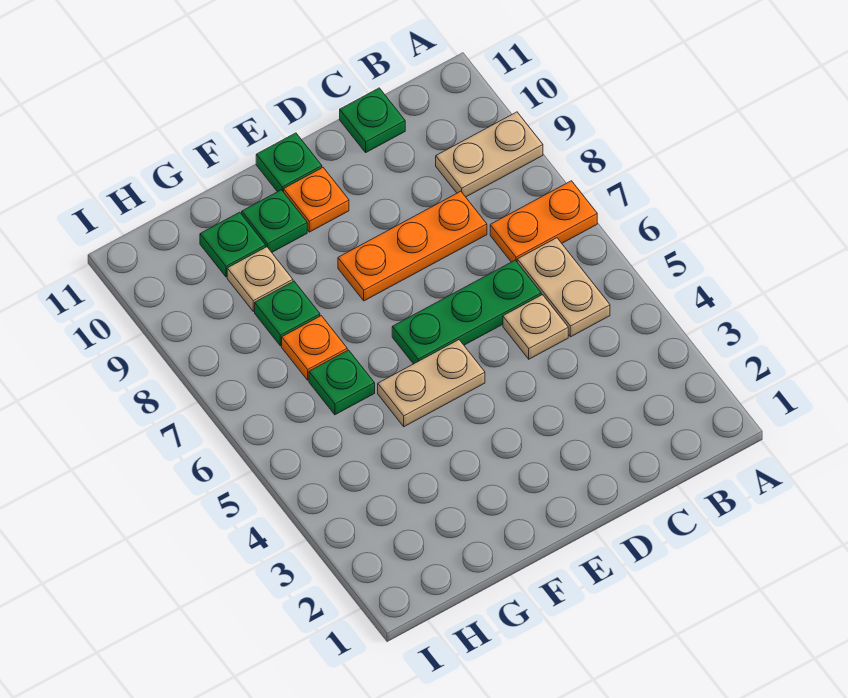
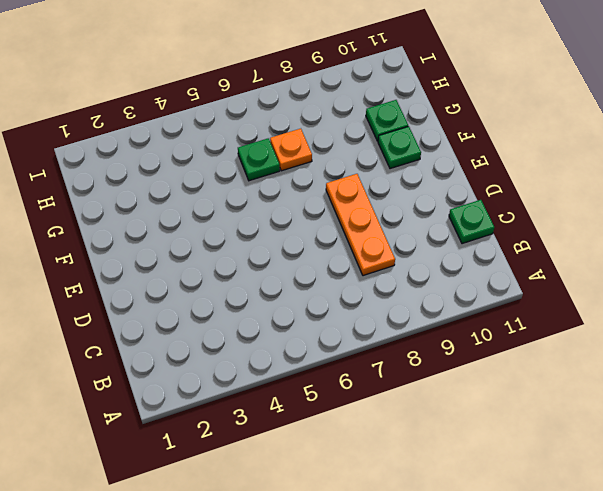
none -> orange 1x2 plate [490,181,597,262]
none -> tan 1x2 plate [436,112,543,197]
none -> tan 1x2 plate [517,238,610,337]

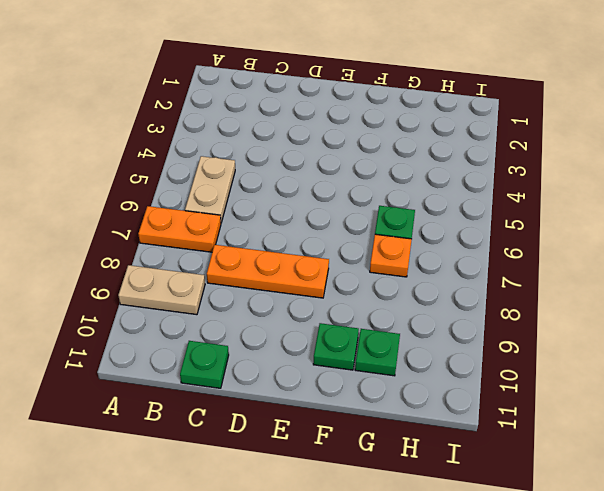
none -> tan 1x1 plate [503,295,568,359]
none -> green 1x3 plate [392,260,541,364]
none -> tan 1x2 plate [378,340,485,427]

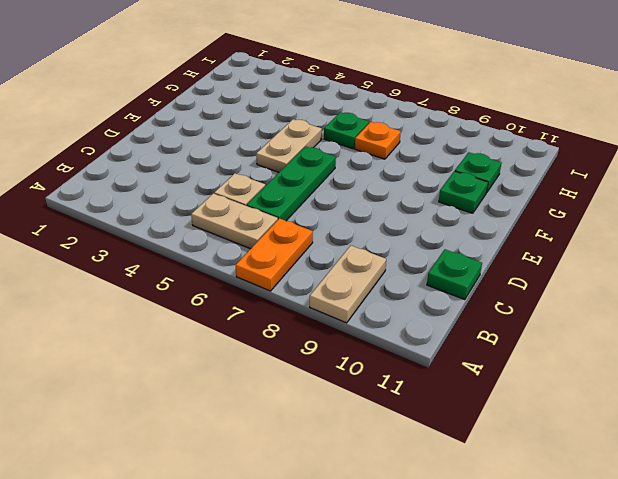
none -> orange 1x3 plate [338,191,487,301]
none -> orange 1x1 plate [284,168,349,232]
none -> green 1x1 plate [256,133,322,192]

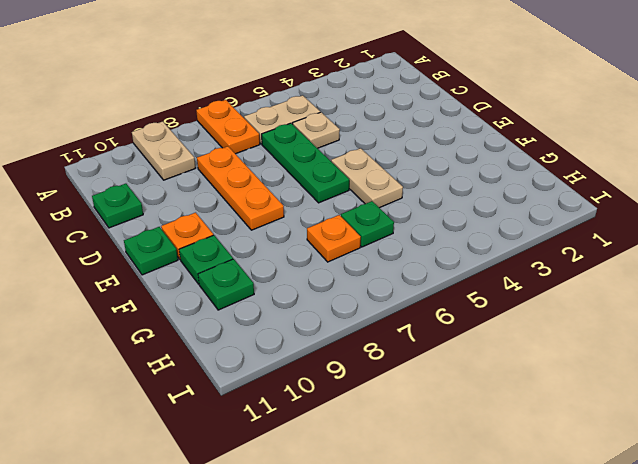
none -> green 1x1 plate [255,281,320,346]
none -> tan 1x1 plate [227,247,293,311]

